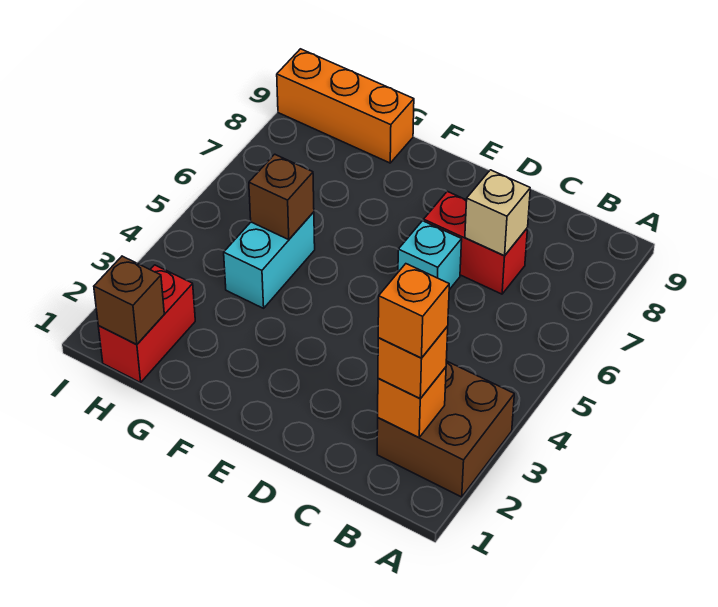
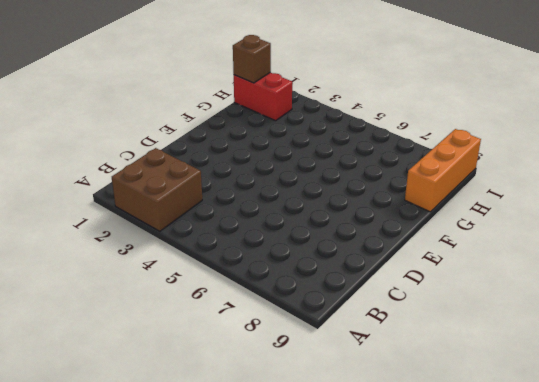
none -> red 1x2 brick [424,191,528,294]
none -> cyan 1x1 brick [398,221,462,290]
none -> cyan 1x2 brick [224,212,315,308]

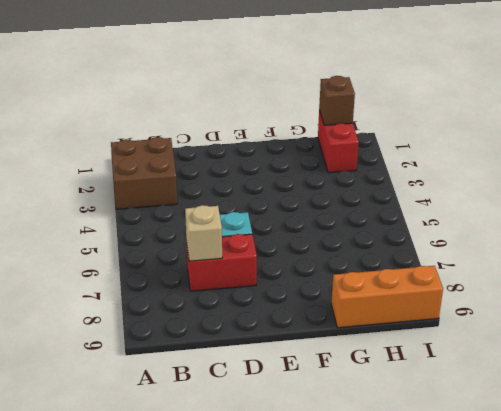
none -> cyan 1x2 brick [224,212,315,308]
none -> orange 1x1 brick [378,367,446,438]
none -> brown 1x1 brick [249,154,314,240]

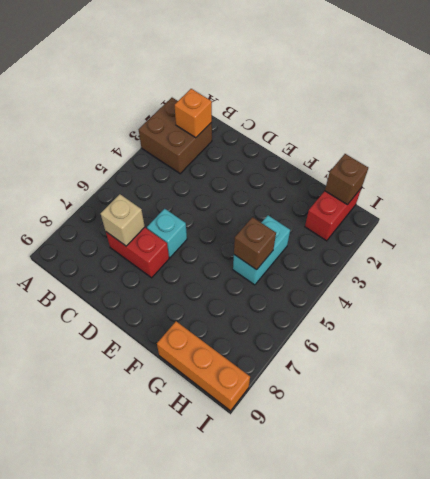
none -> orange 1x1 brick [378,326,448,399]
none -> orange 1x1 brick [378,264,449,358]

